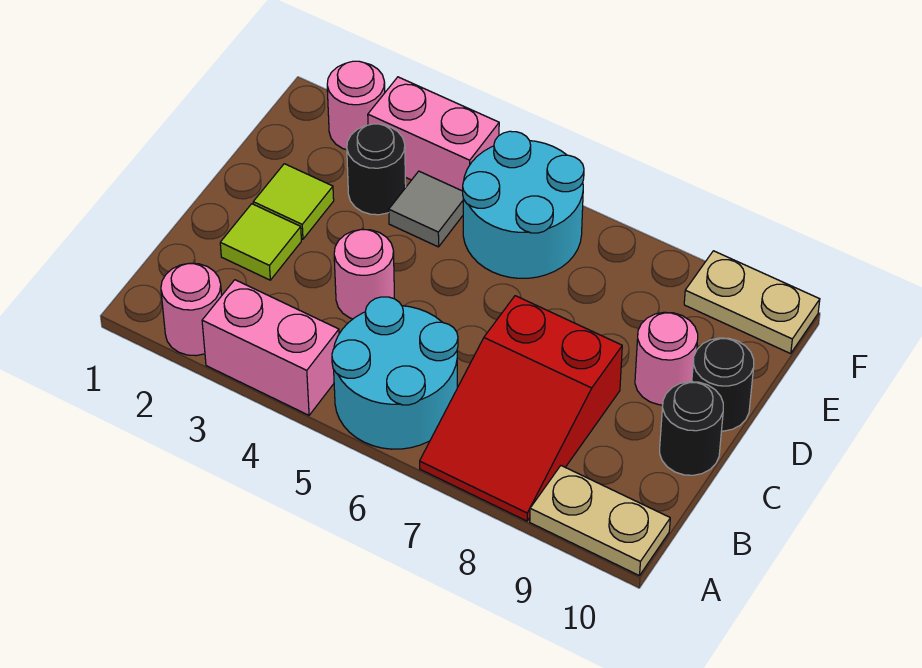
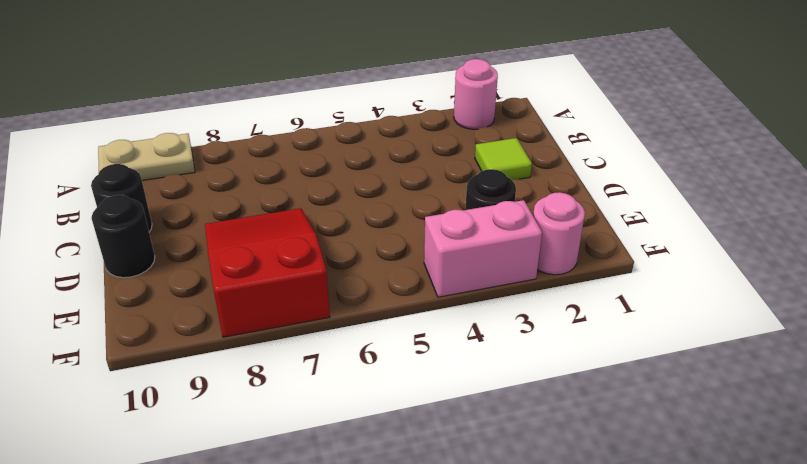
red 2x3 slope [205,208,330,337] -> red 2x3 slope moved to [420,296,622,521]
none -> pink 1x2 brick [202,280,339,415]
none -> cyan 2x2 round brick [332,297,458,449]
none -> pink 1x1 round brick [334,229,394,319]

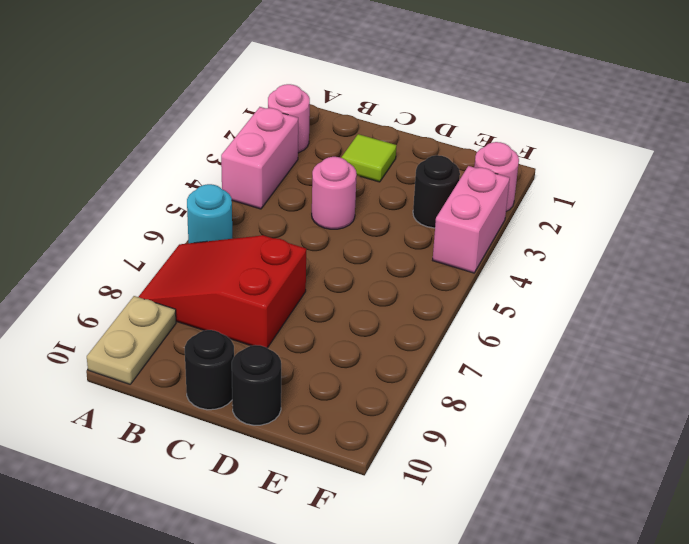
cyan 1x1 round brick [187,184,232,243] -> cyan 2x2 round brick [332,297,458,449]
none -> lime 1x1 tile [253,164,334,239]
none -> pink 1x1 round brick [635,312,698,405]
none -> grey 1x1 tile [389,171,463,247]

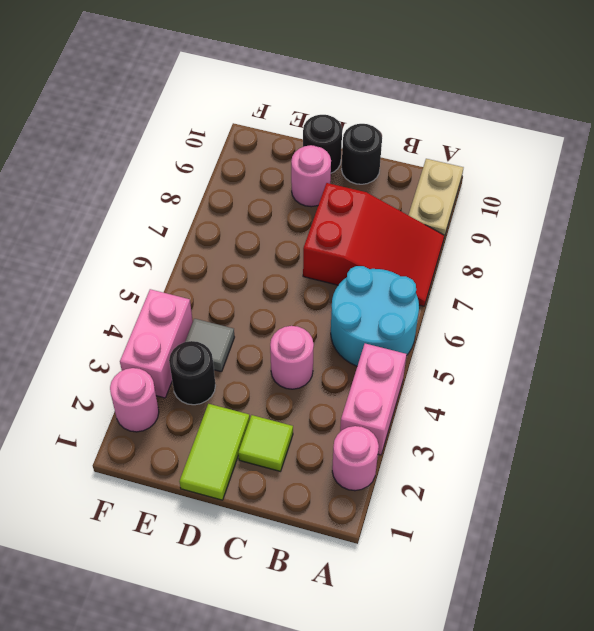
lime 1x2 tile [179,404,250,500] -> lime 1x1 tile [253,164,334,239]
none -> cyan 2x2 round brick [463,131,584,278]
none -> tan 1x2 plate [684,251,820,354]

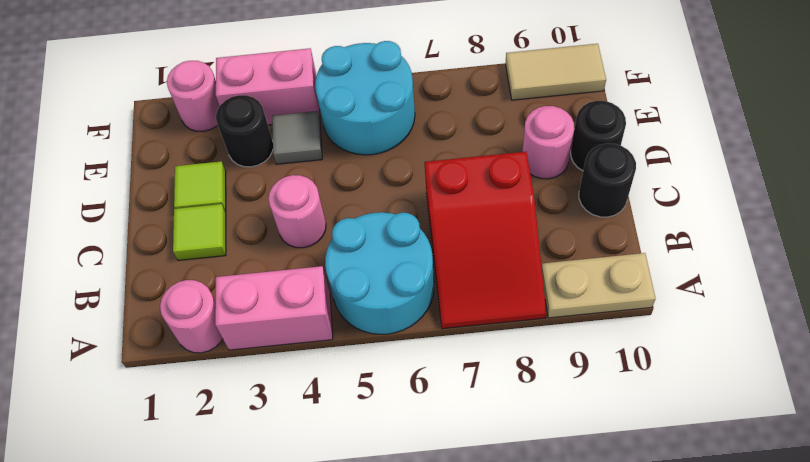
tan 1x2 tile [506,44,606,100] -> tan 1x2 plate [684,251,820,354]

